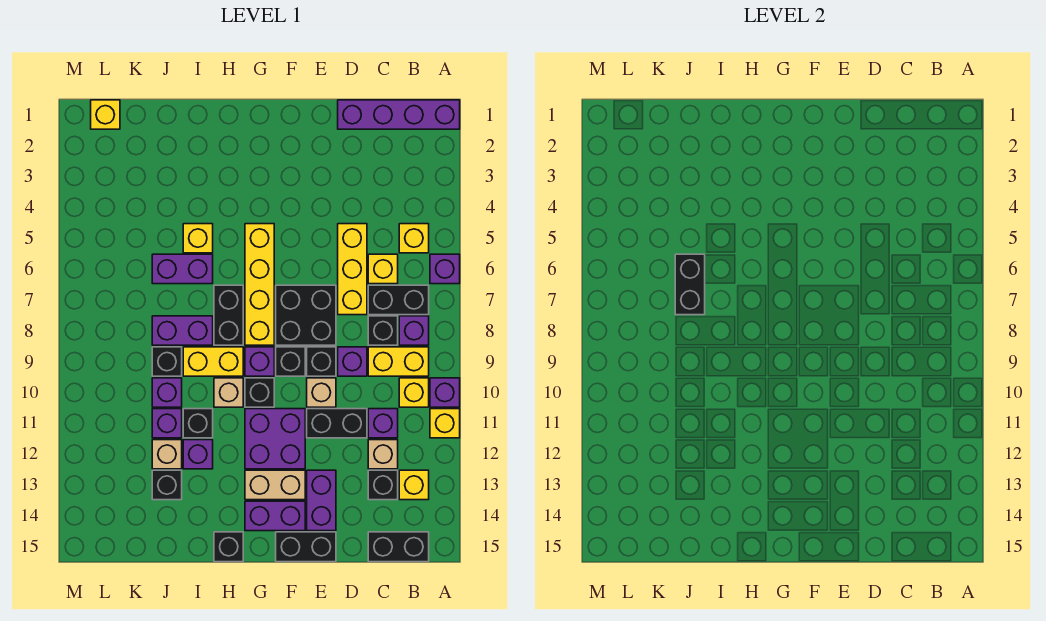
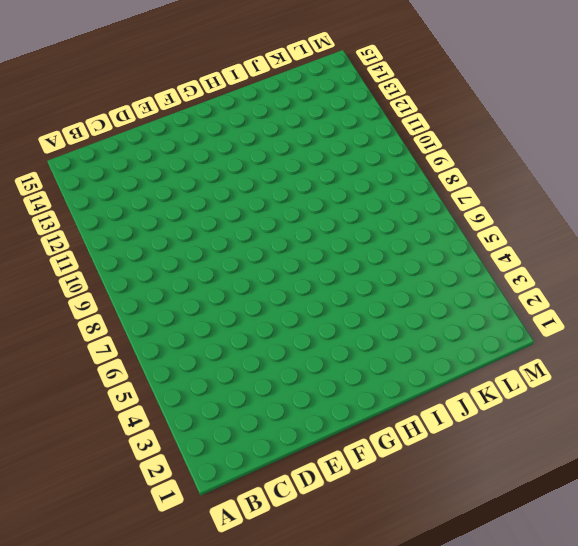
none -> purple 1x4 brick [338,100,460,129]
none -> purple 1x1 brick [430,254,460,284]
none -> purple 1x1 brick [430,378,460,407]
none -> yellow 1x1 brick [430,409,460,438]

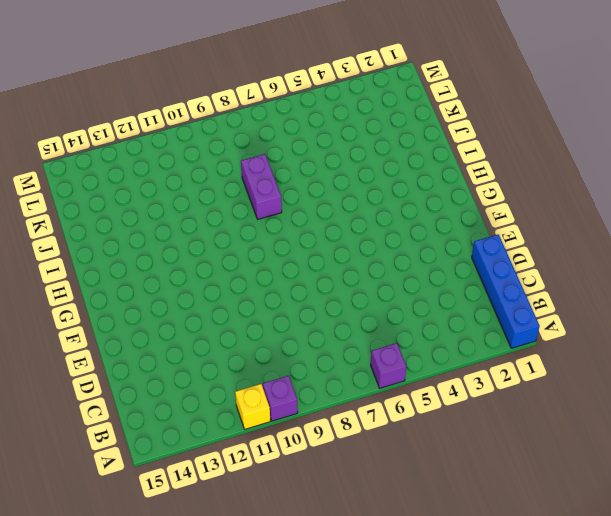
blue 1x4 brick [472,234,540,348] -> purple 1x4 brick [338,100,460,129]
none -> yellow 1x1 brick [399,224,429,253]
none -> black 1x2 brick [368,285,429,315]
none -> purple 1x1 brick [399,316,429,345]
none -> yellow 1x2 brick [368,347,429,376]

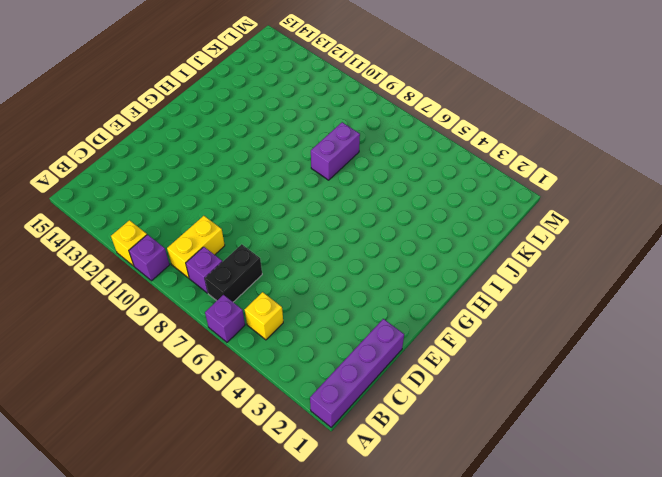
none -> yellow 1x1 brick [399,378,429,407]
none -> yellow 1x1 brick [399,470,429,500]
none -> black 1x2 brick [368,532,429,562]
none -> yellow 1x1 brick [368,254,398,284]

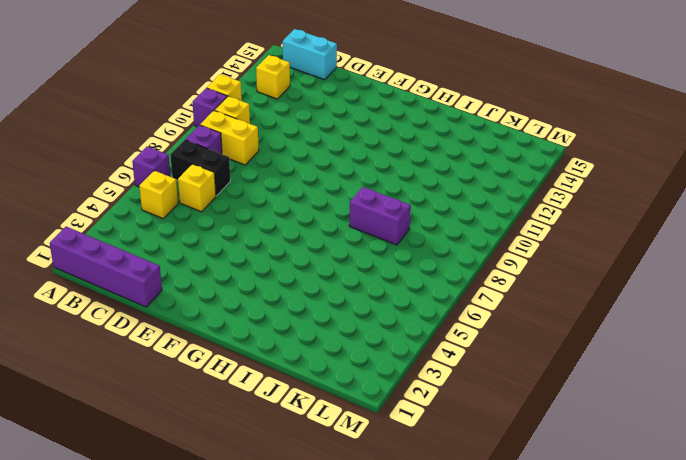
cyan 1x2 brick [283,29,337,80] -> black 1x2 brick [368,532,429,562]
none -> black 1x1 brick [368,316,398,345]
none -> purple 1x1 brick [368,409,398,438]
none -> tan 1x1 brick [368,440,398,469]
none -> black 1x1 brick [368,470,398,500]

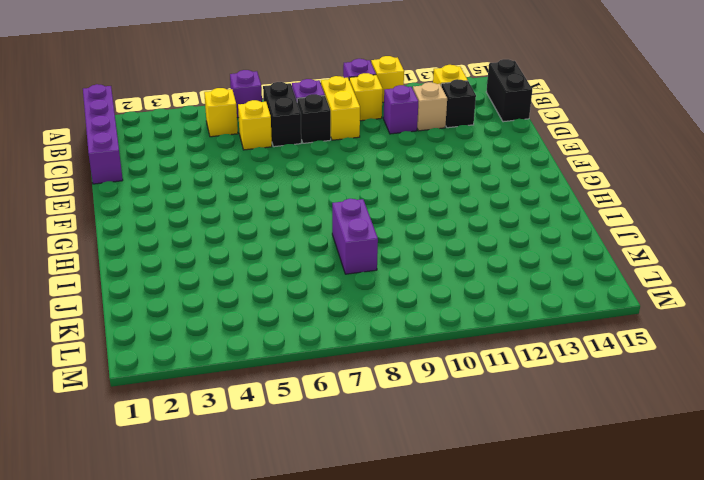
none -> yellow 1x3 brick [338,224,367,315]
none -> purple 1x1 brick [338,347,367,376]
none -> black 1x2 brick [307,409,367,438]
none -> black 2x2 brick [276,285,336,345]

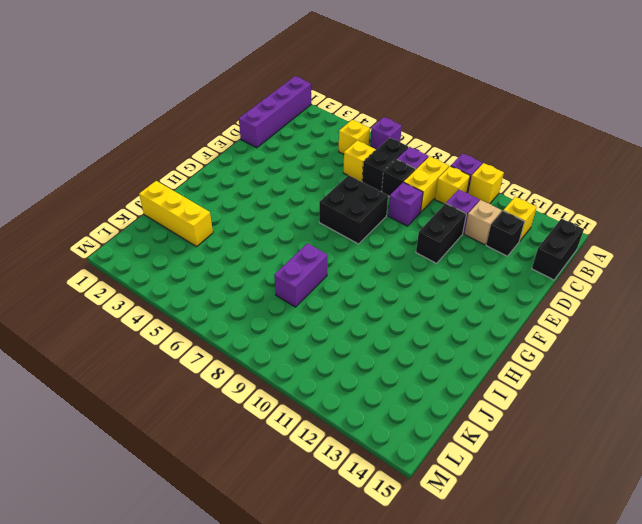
yellow 1x3 brick [139,181,213,247] -> yellow 1x3 brick moved to [338,224,367,315]
none -> black 1x1 brick [307,347,336,376]
none -> tan 1x1 brick [307,378,336,407]
none -> purple 1x2 brick [307,470,336,531]
none -> black 1x2 brick [276,532,336,562]

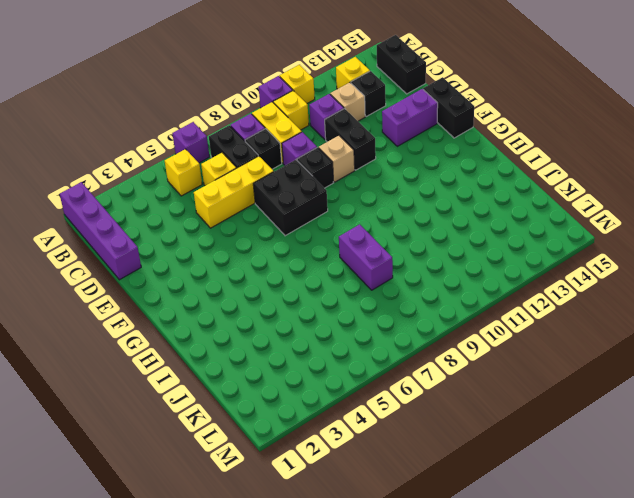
none -> black 1x1 brick [276,347,305,376]
none -> purple 2x2 brick [245,409,305,469]
none -> tan 1x2 brick [245,470,305,500]
none -> purple 1x2 brick [245,501,305,531]

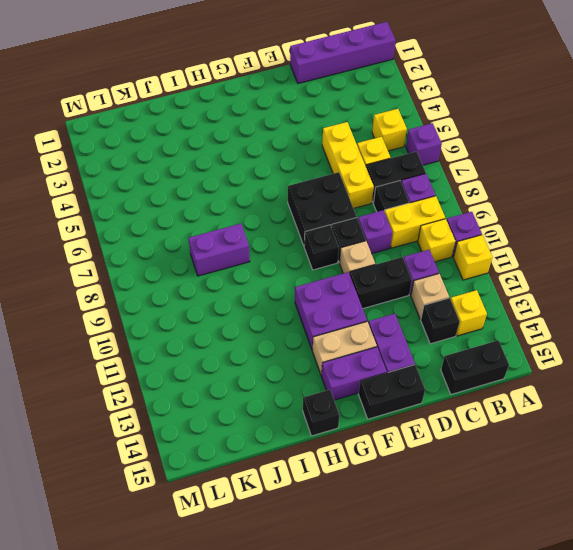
none -> yellow 1x4 brick [245,224,274,345]
none -> purple 1x1 brick [245,347,274,376]
none -> black 1x1 brick [245,378,274,407]
none -> black 1x2 brick [214,285,243,345]

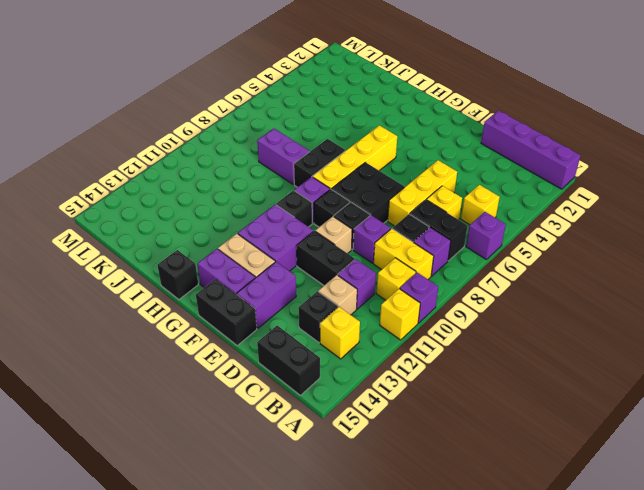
none -> yellow 1x2 brick [183,347,243,376]
none -> tan 1x1 brick [214,378,243,407]
none -> yellow 1x1 brick [183,224,213,253]
none -> purple 1x2 brick [152,254,213,284]

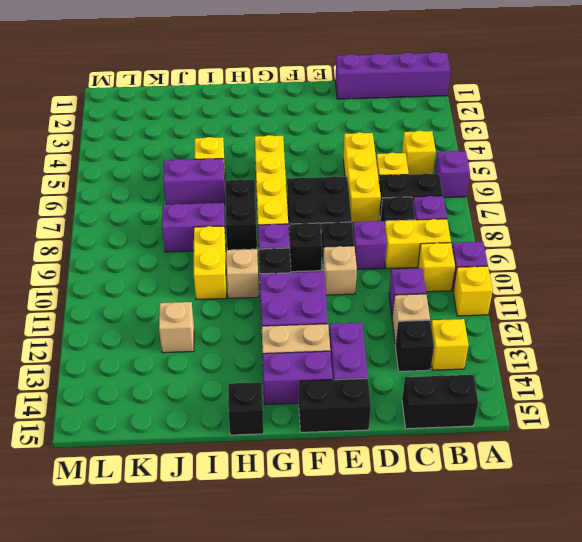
yellow 1x2 brick [194,226,227,300] -> yellow 1x2 brick turned to [183,347,243,376]
none -> black 1x2 brick [307,409,367,438]
none -> black 1x1 brick [183,409,213,438]
none -> purple 1x1 brick [183,440,213,469]
none -> black 1x1 brick [152,347,182,376]

